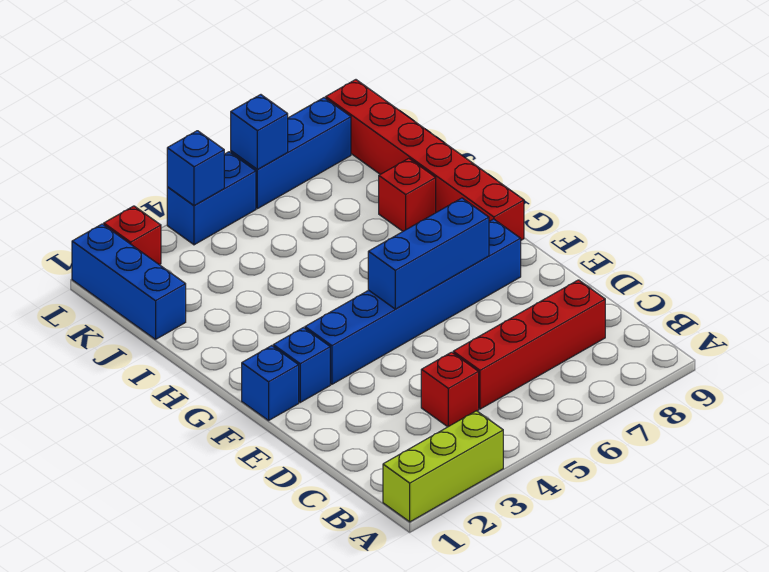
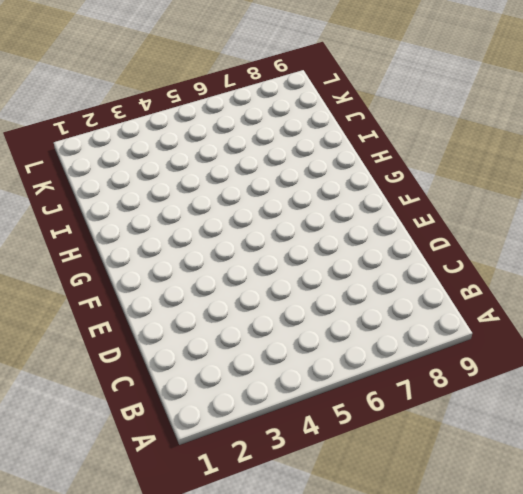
none -> lime 1x3 brick [383,411,503,522]
none -> red 1x1 brick [421,352,479,427]
none -> red 1x4 brick [453,280,605,409]

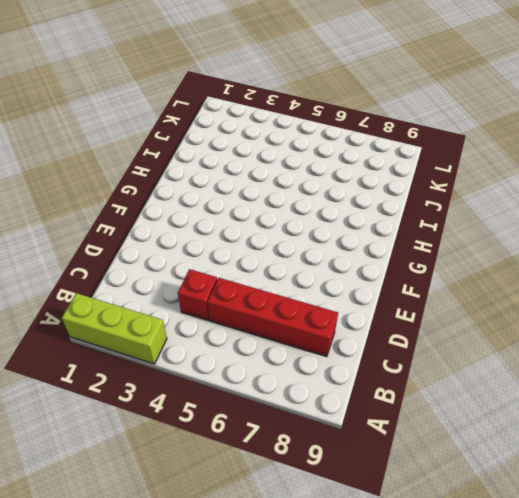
none -> blue 1x1 brick [242,346,299,420]
none -> blue 1x1 brick [273,328,330,402]
none -> blue 1x6 brick [305,219,521,384]

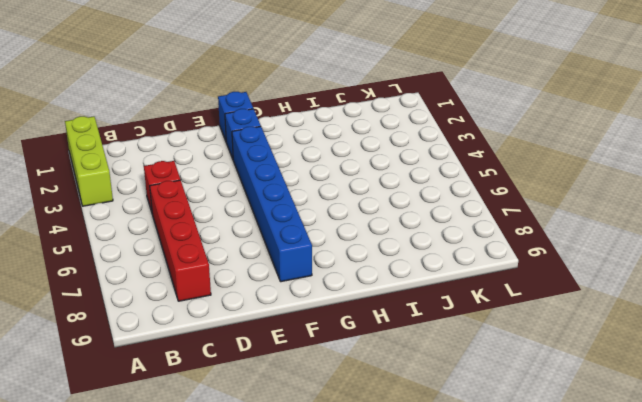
none -> red 1x6 brick [326,80,524,240]
none -> red 1x1 brick [379,158,436,231]
none -> blue 1x3 brick [72,224,186,339]

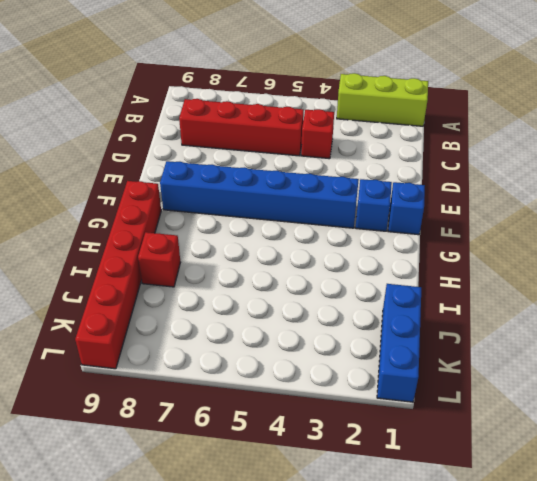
none -> red 1x1 brick [104,206,161,265]
none -> blue 1x2 brick [167,152,256,245]
none -> blue 1x3 brick [231,98,351,209]

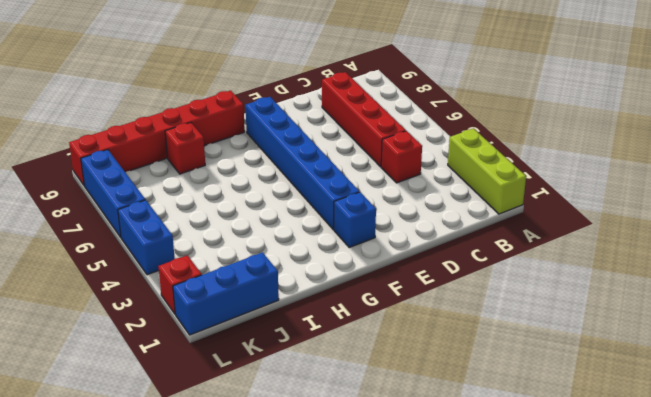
none -> blue 1x1 brick [242,346,299,420]
none -> blue 1x3 brick [368,198,489,309]
none -> blue 1x1 brick [167,131,224,206]

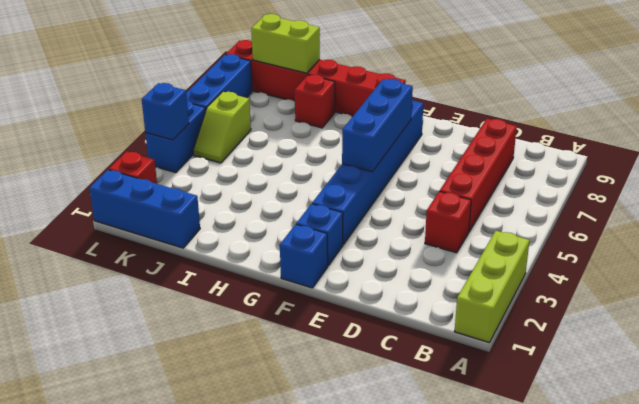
lime 1x2 brick [251,14,320,73] -> none
lime 1x2 slope [193,92,251,163] -> none
none -> blue 1x1 brick [231,95,288,170]

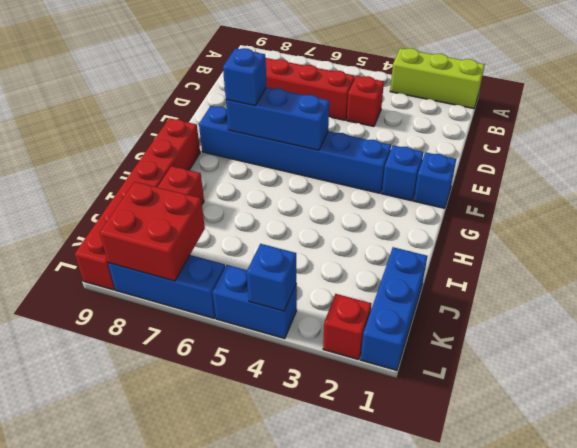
blue 1x1 brick [223,48,267,106] -> blue 1x1 brick moved to [231,95,288,170]
red 2x2 brick [100,182,205,281] -> none

